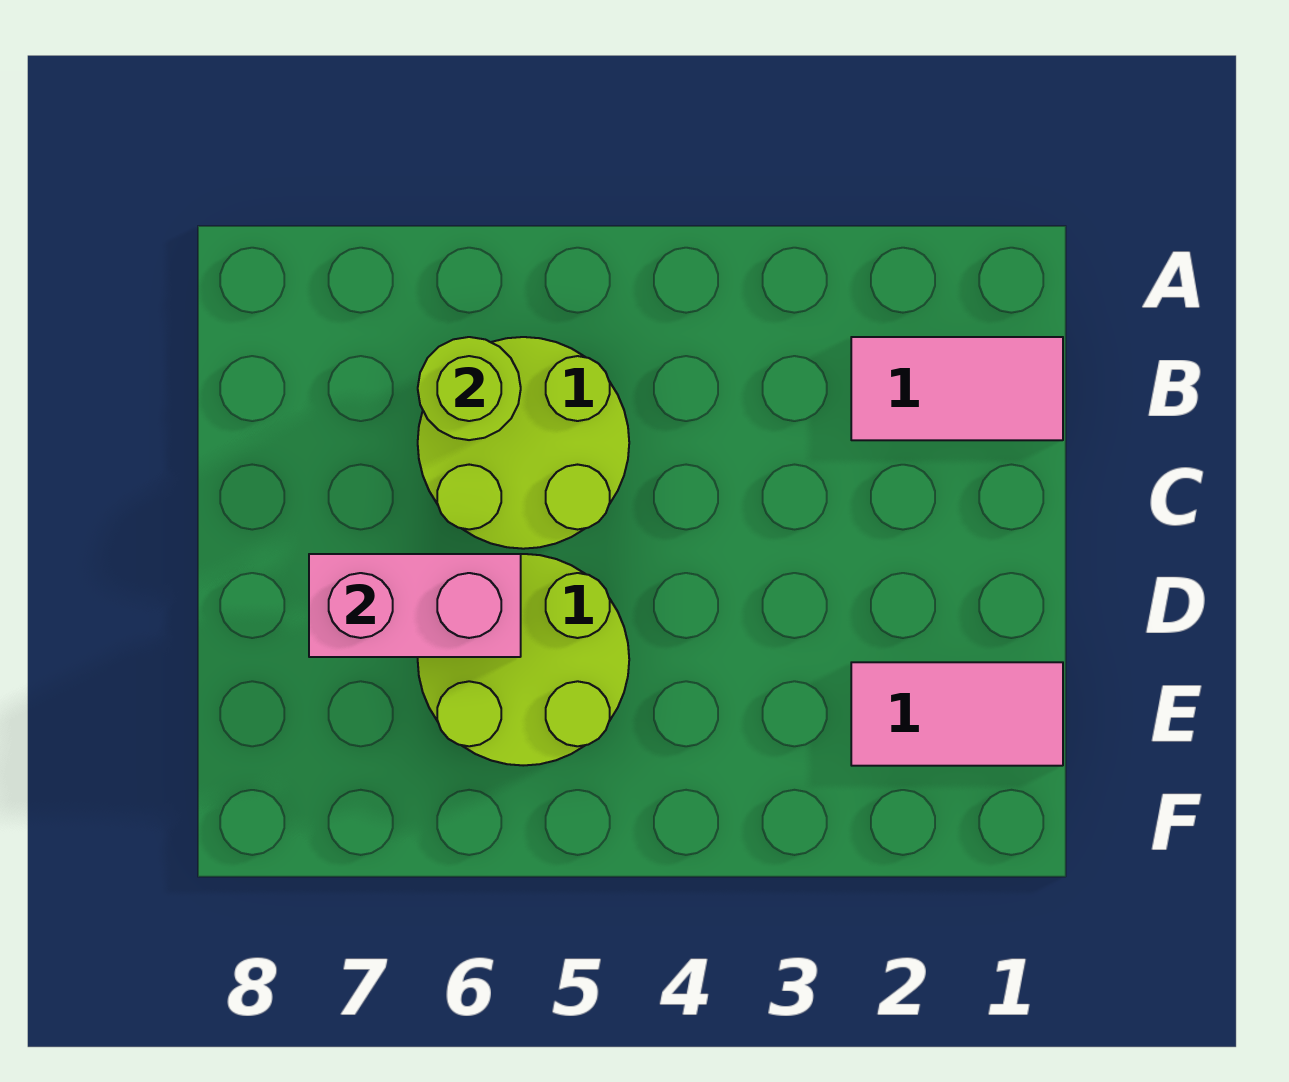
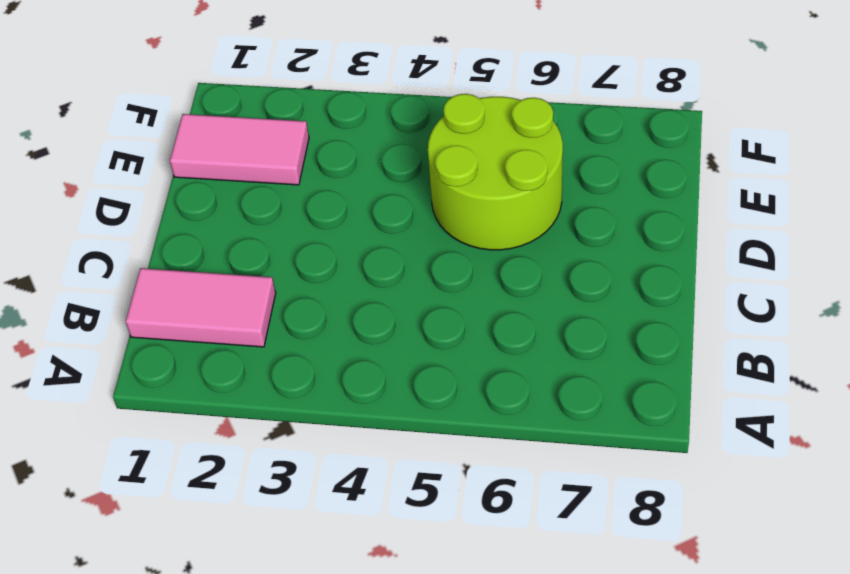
none -> lime 2x2 round brick [418,337,629,549]
none -> lime 1x1 round brick [418,337,521,440]

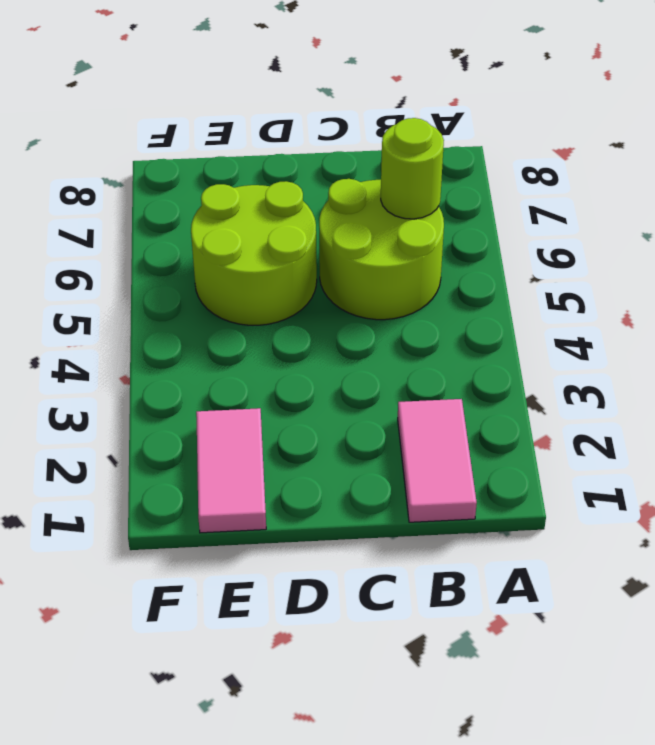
none -> pink 1x2 brick [309,554,521,657]

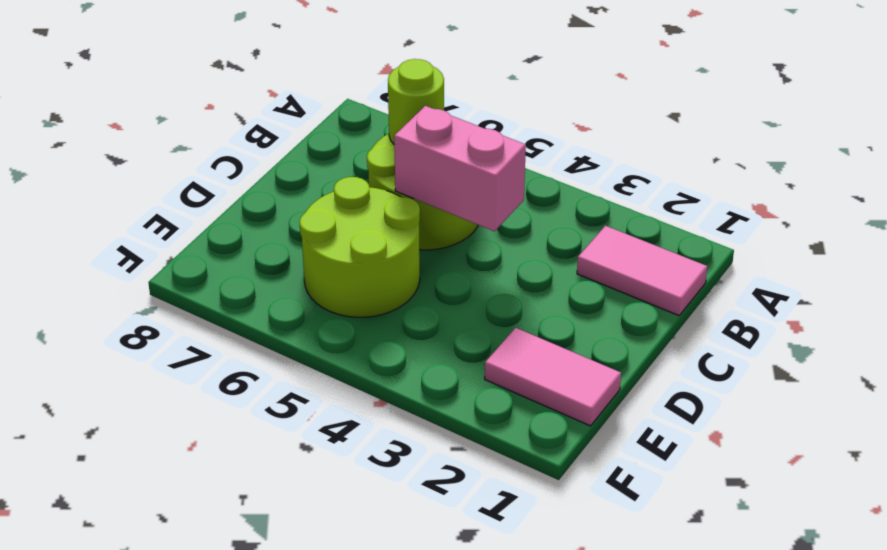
pink 1x2 brick [394,106,526,231] -> pink 1x2 brick moved to [309,554,521,657]

